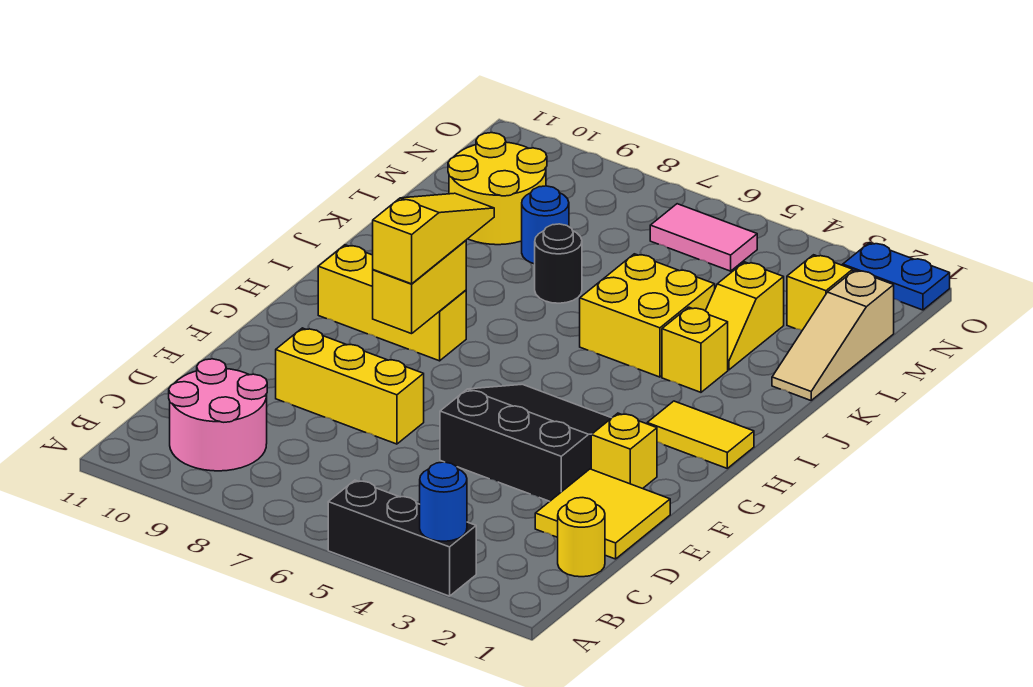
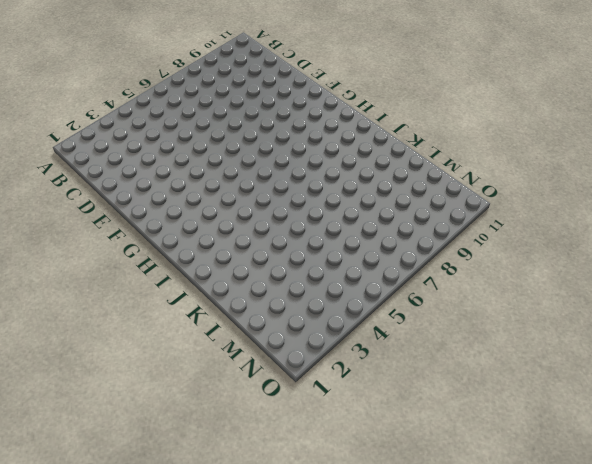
none -> black 1x3 brick [328,480,476,596]
none -> pink 2x2 round brick [169,359,267,471]
none -> yellow 1x1 round brick [558,498,605,577]

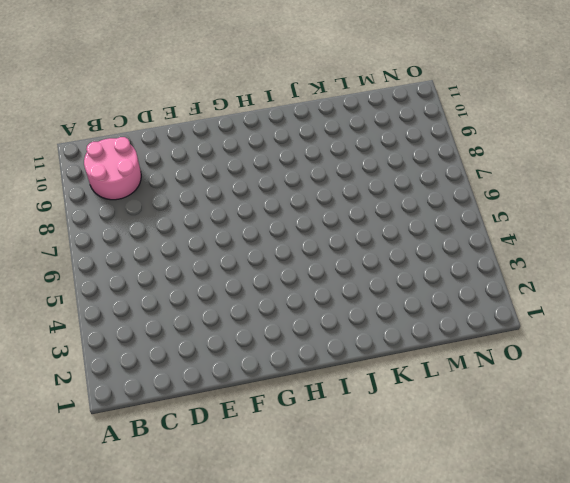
none -> black 1x3 brick [328,480,476,596]
none -> yellow 1x1 round brick [558,498,605,577]
none -> yellow 2x2 tile [535,469,670,559]

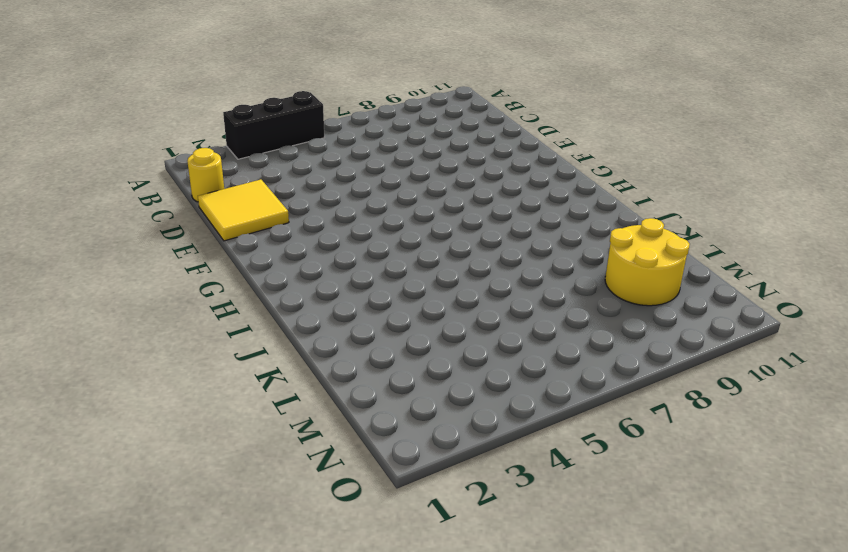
none -> pink 2x2 round brick [169,359,267,471]
none -> black 3x3 slope [440,384,611,501]
none -> yellow 1x3 brick [276,328,424,444]

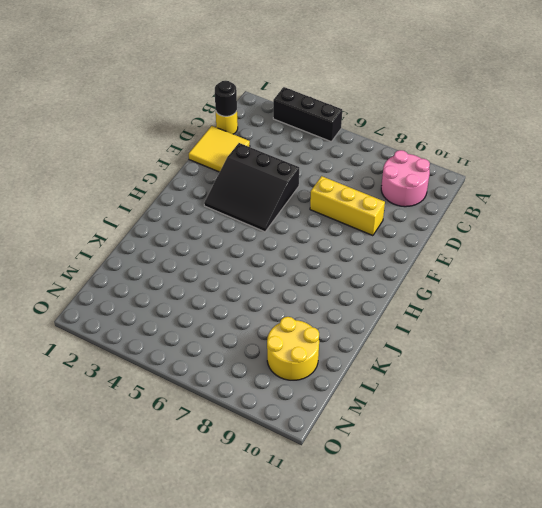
black 1x1 round brick [215,81,237,116] -> black 1x1 round brick moved to [535,224,582,303]
none -> yellow 1x1 brick [591,413,657,489]
none -> yellow 1x2 tile [647,401,754,468]
none -> yellow 1x3 brick [318,245,466,361]

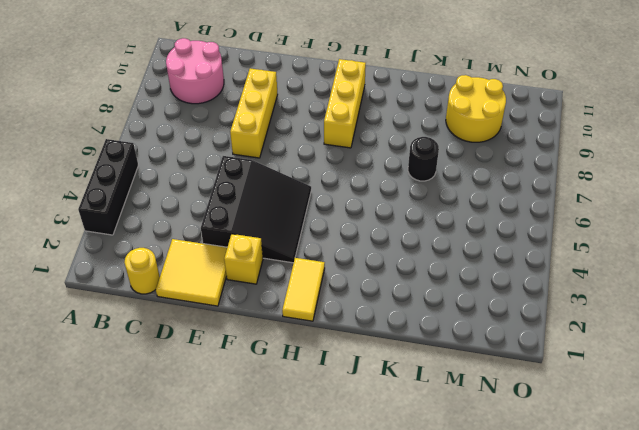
none -> yellow 1x1 brick [662,307,728,392]
none -> yellow 2x2 brick [580,254,715,377]
none -> tan 1x3 slope [772,270,894,400]

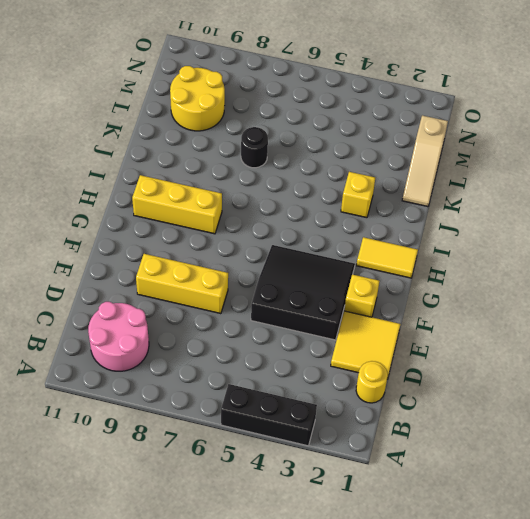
none -> yellow 2x2 brick [580,254,715,377]
none -> yellow 1x2 slope [706,262,784,370]
none -> blue 1x1 round brick [522,186,569,264]

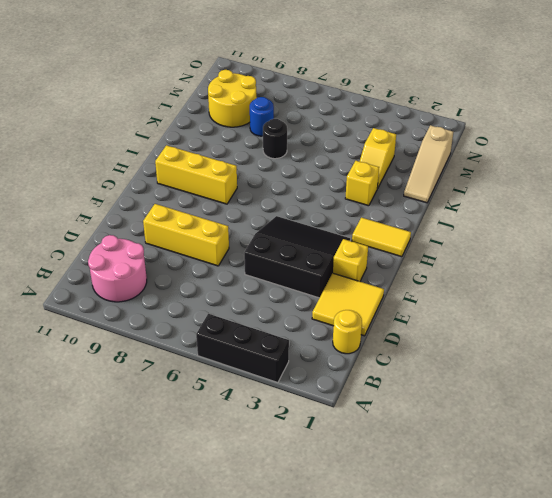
none -> yellow 2x2 brick [580,254,715,377]
none -> yellow 1x1 brick [787,255,853,330]
none -> pink 1x2 tile [650,204,757,271]

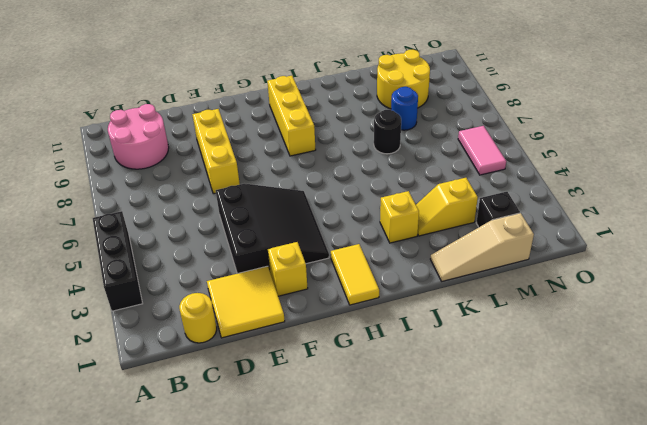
black 1x1 brick [476,192,520,227] -> yellow 1x1 brick [787,255,853,330]
none -> yellow 2x2 brick [580,254,715,377]
none -> blue 1x2 plate [843,243,950,310]
none -> blue 1x1 round brick [420,462,467,541]

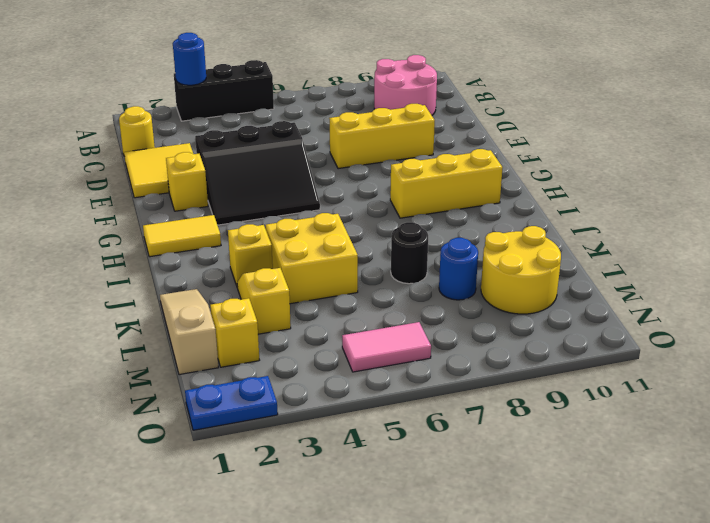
none -> yellow 1x2 brick [373,240,466,334]
none -> yellow 1x3 slope [373,193,494,284]

